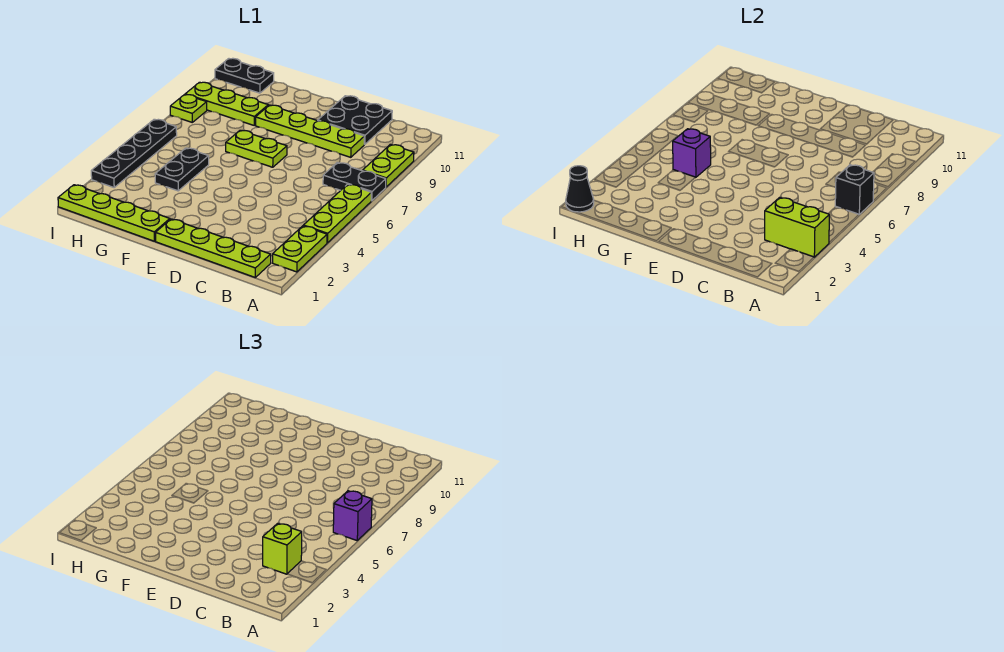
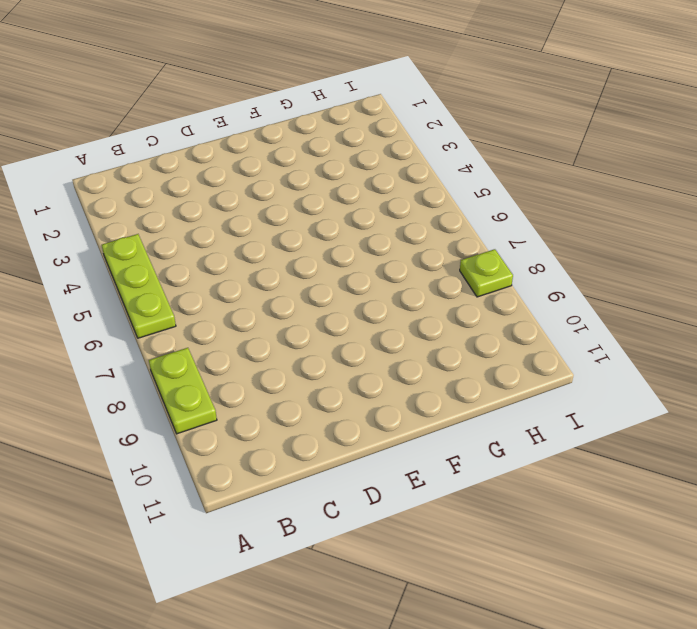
none -> lime 1x2 plate [273,226,327,272]
none -> black 1x2 plate [323,163,386,201]
none -> lime 1x4 plate [155,219,271,277]

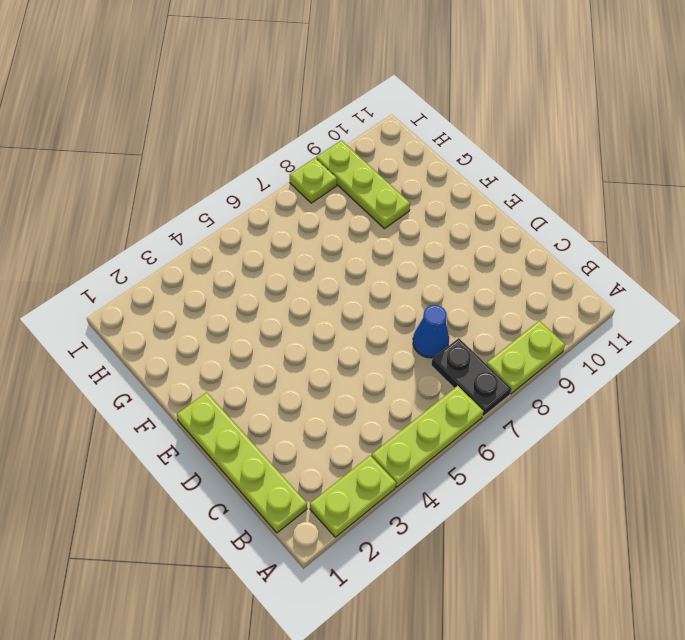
blue 1x1 cone [413,305,449,358] -> none
none -> lime 1x4 plate [256,105,364,157]
none -> black 2x2 plate [318,96,392,144]
none -> lime 1x2 plate [226,130,287,167]

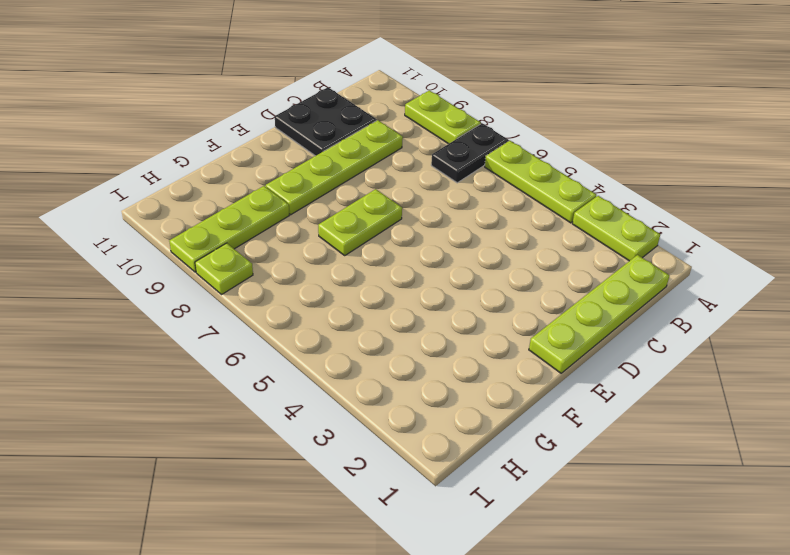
none -> lime 1x4 plate [58,185,170,241]
none -> black 1x2 plate [155,148,209,191]
none -> black 1x2 plate [215,58,274,93]

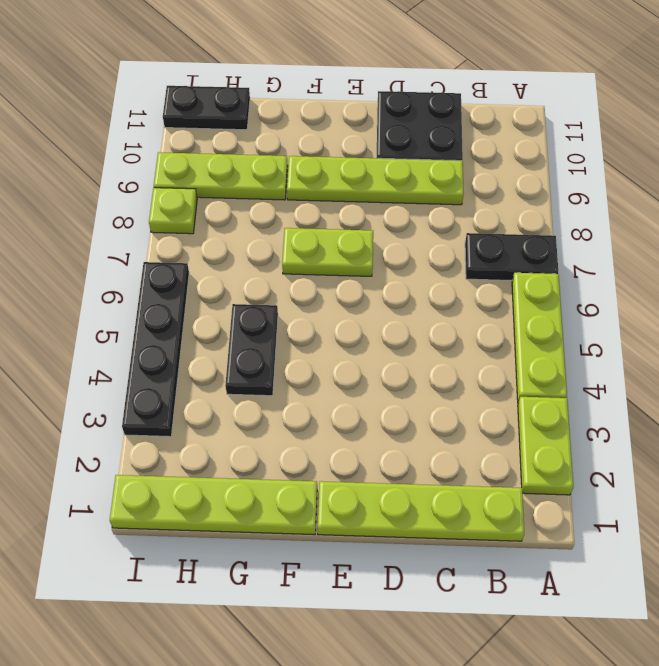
none -> lime 1x2 plate [363,144,414,187]
none -> lime 1x2 brick [765,197,829,257]
none -> black 1x1 brick [835,165,874,214]

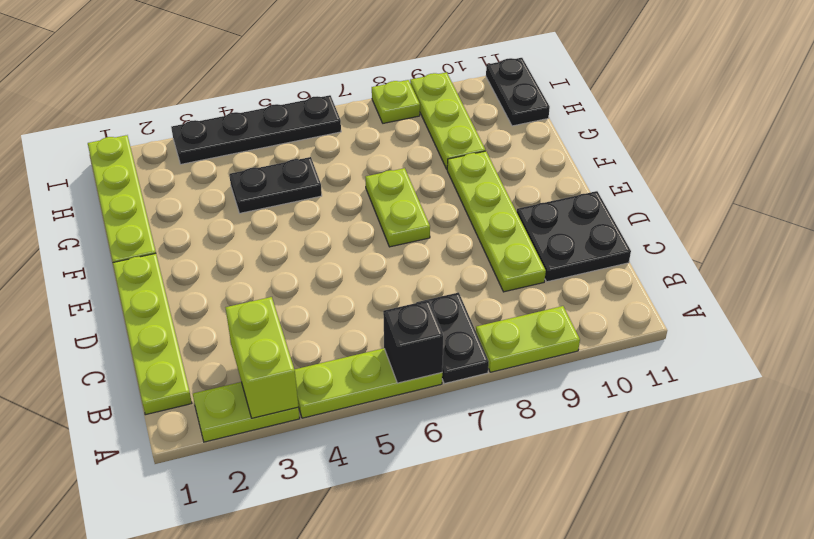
none -> purple 1x1 brick [673,129,711,177]
none -> black 1x1 cone [566,166,594,212]
none -> purple 1x1 brick [333,491,372,540]

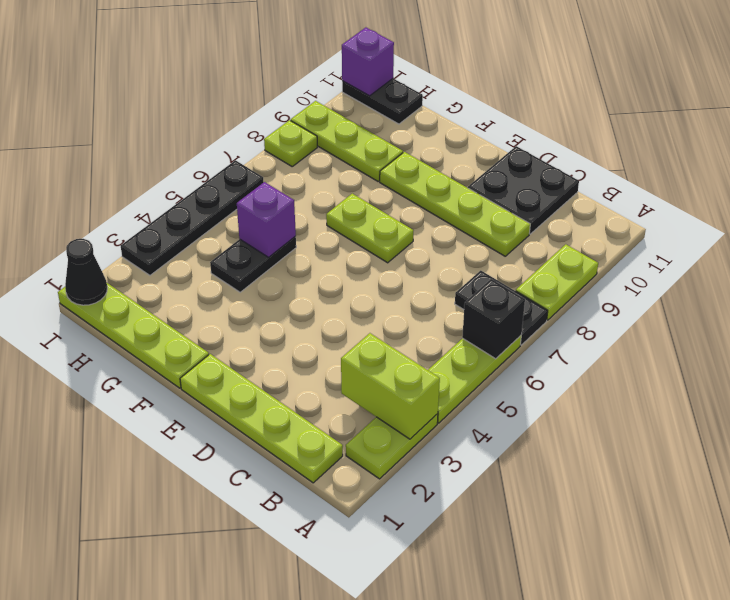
purple 1x1 brick [342,28,394,96] -> purple 1x1 brick moved to [333,491,372,540]
none -> lime 1x1 brick [263,523,302,574]

